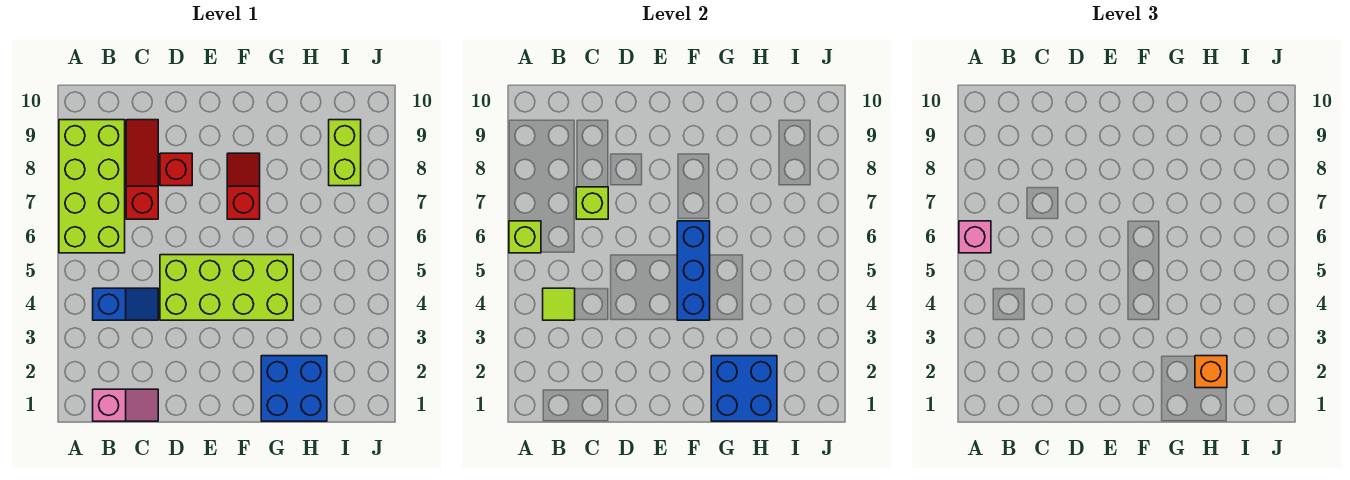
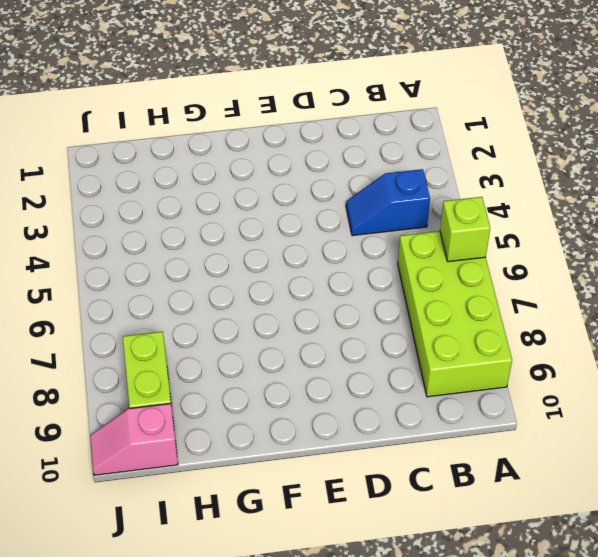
pink 1x2 slope [90,404,178,475] -> pink 1x2 slope moved to [93,389,158,421]
none -> red 1x3 slope [126,120,158,219]
none -> lime 2x4 brick [160,255,293,320]
none -> red 1x1 brick [160,153,192,186]

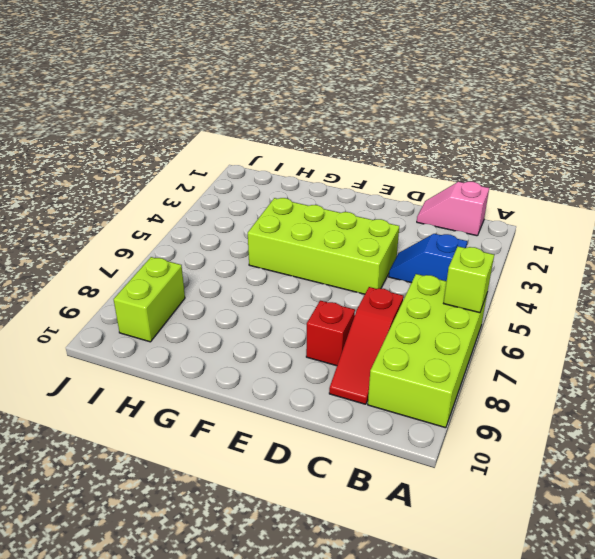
none -> red 1x2 slope [227,153,260,219]
none -> blue 2x2 brick [261,356,327,421]
none -> lime 1x1 tile [543,288,575,320]

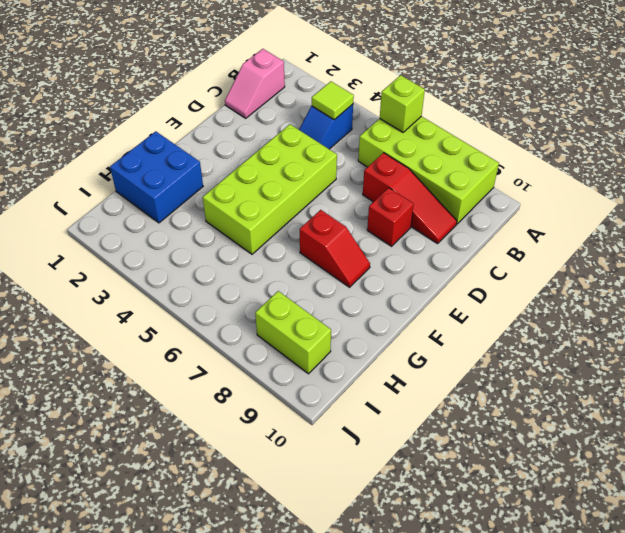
none -> lime 1x1 brick [576,187,608,219]
none -> blue 1x3 brick [677,221,710,320]
none -> blue 2x2 brick [711,356,777,421]

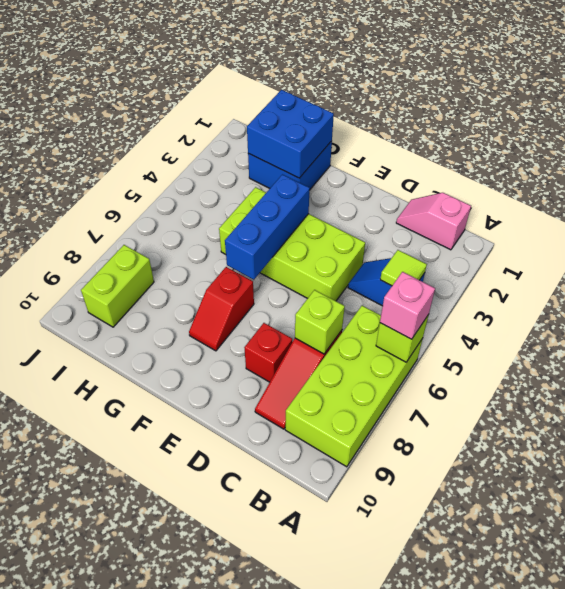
none -> orange 1x1 brick [1195,356,1227,388]

